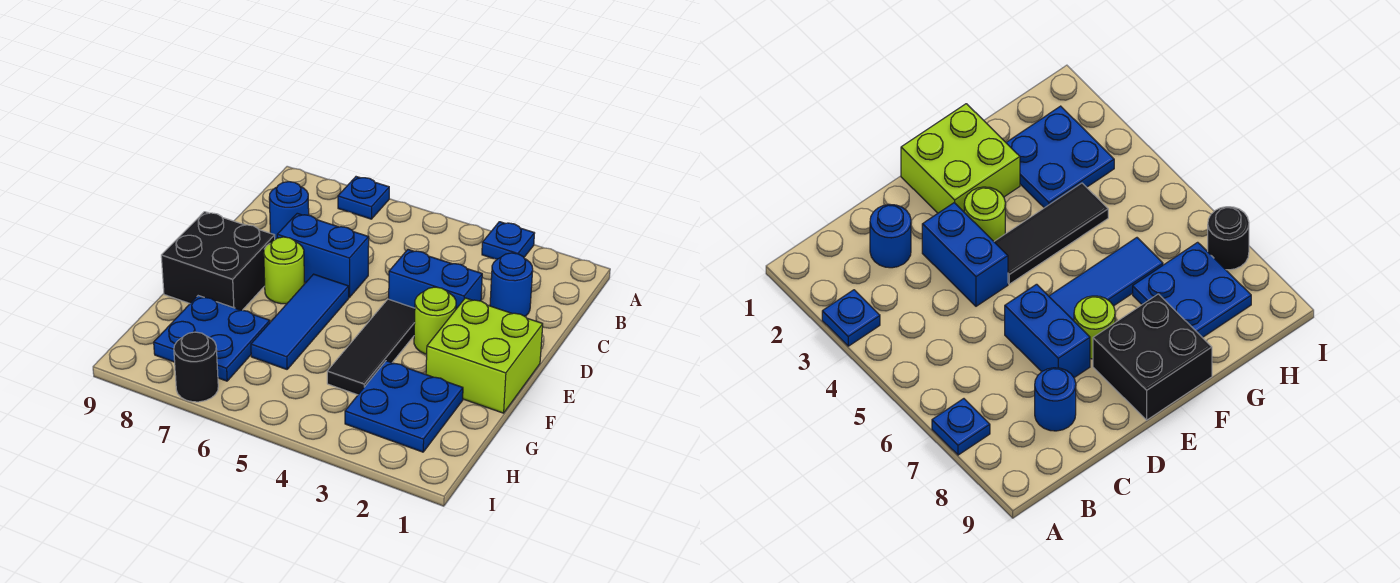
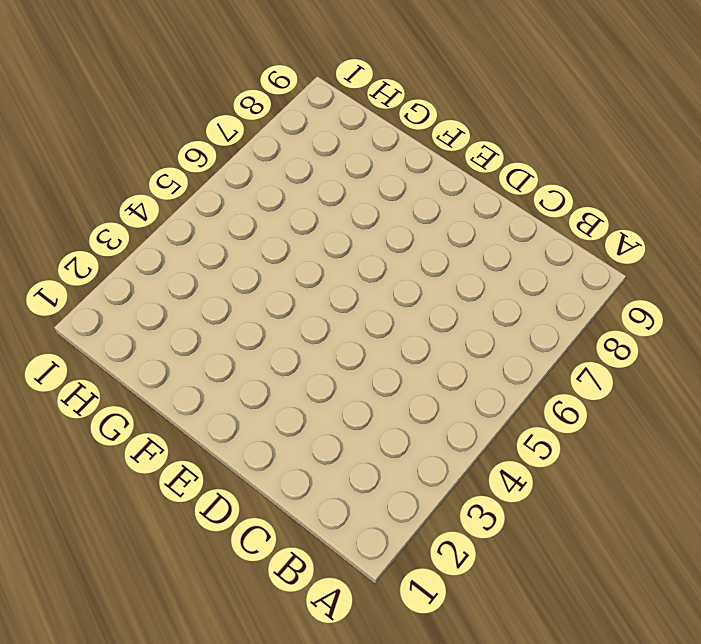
none -> blue 1x1 plate [482,222,535,259]
none -> blue 1x1 plate [338,177,389,219]
none -> blue 1x1 round brick [490,253,533,316]

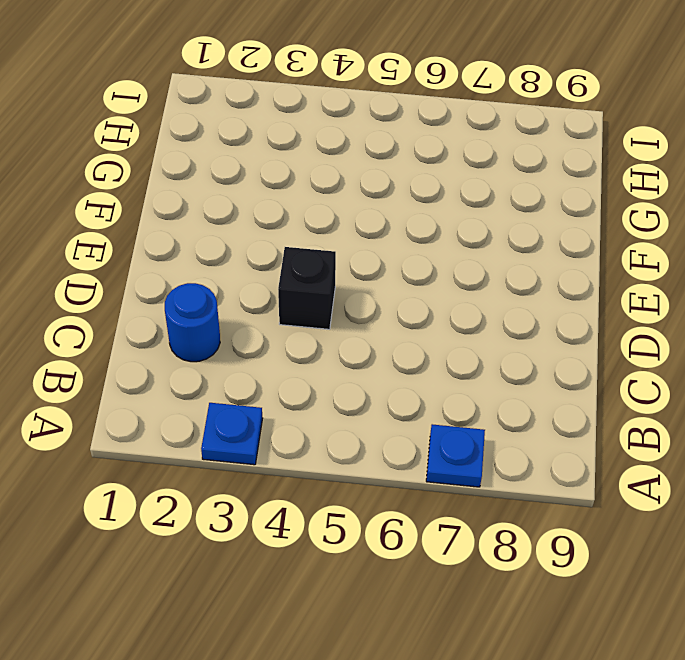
black 1x1 brick [278,247,336,329] -> blue 1x2 brick [389,250,482,309]
none -> blue 1x1 round brick [269,182,309,239]
none -> blue 1x2 brick [277,213,369,297]
none -> lime 2x2 brick [426,298,543,413]

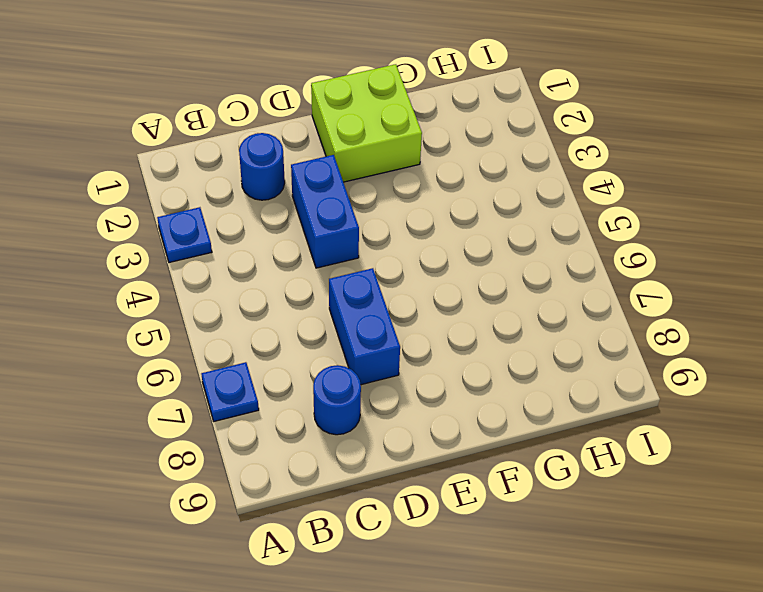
none -> lime 1x1 round brick [414,287,456,354]
none -> black 1x3 tile [327,299,415,395]
none -> blue 1x3 tile [251,274,349,369]

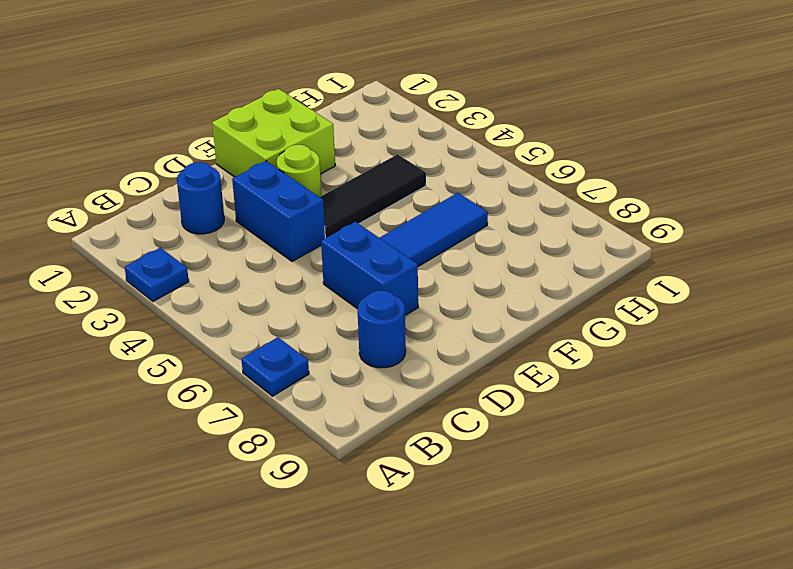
none -> lime 1x1 round brick [264,237,304,304]
none -> black 2x2 brick [161,212,275,310]
none -> blue 2x2 plate [345,361,463,452]

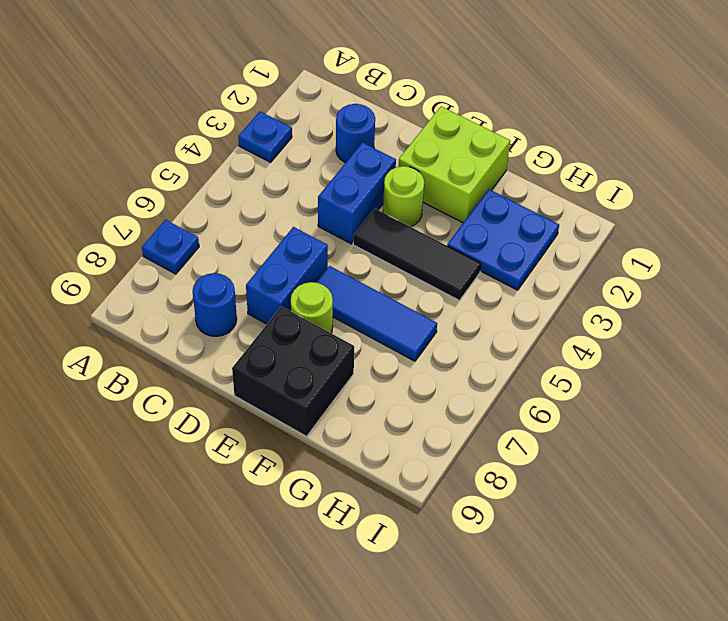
none -> blue 2x2 plate [154,296,270,381]
none -> black 1x1 round brick [174,332,218,402]

